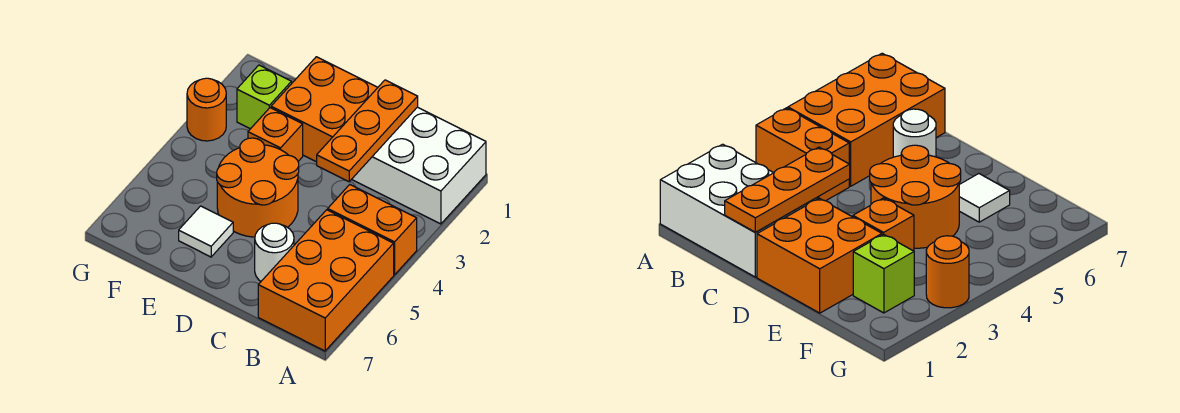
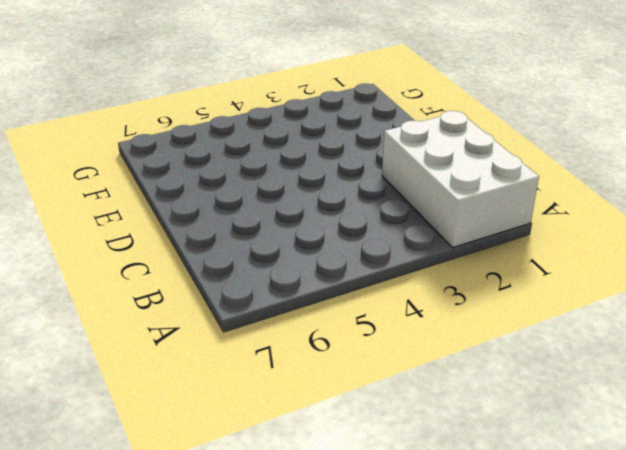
none -> orange 1x2 brick [328,185,417,275]
none -> orange 2x3 brick [258,210,394,351]

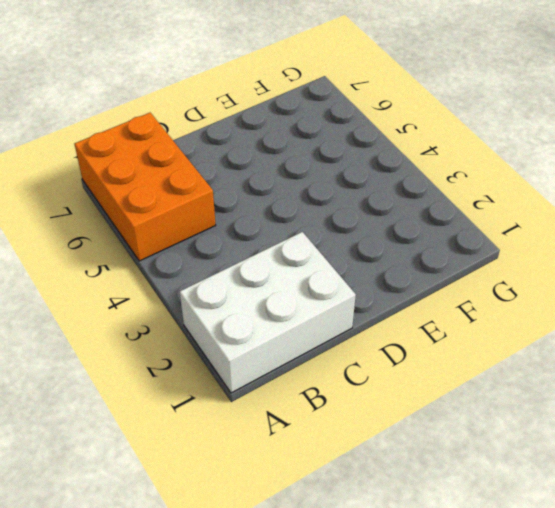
none -> orange 1x2 brick [328,185,417,275]
none -> white 1x1 round brick [255,223,294,281]

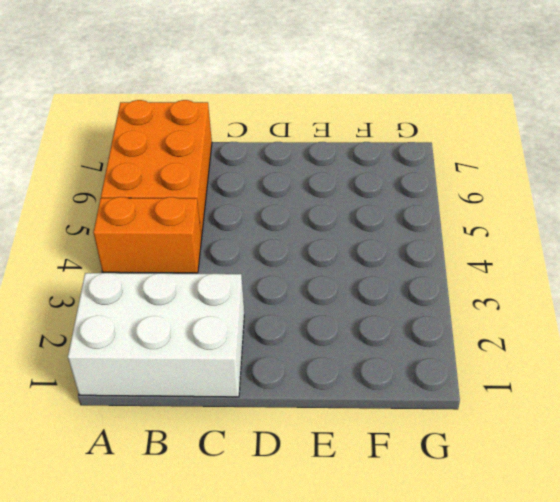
none -> white 1x1 round brick [255,223,294,281]
none -> orange 2x2 brick [271,57,378,162]

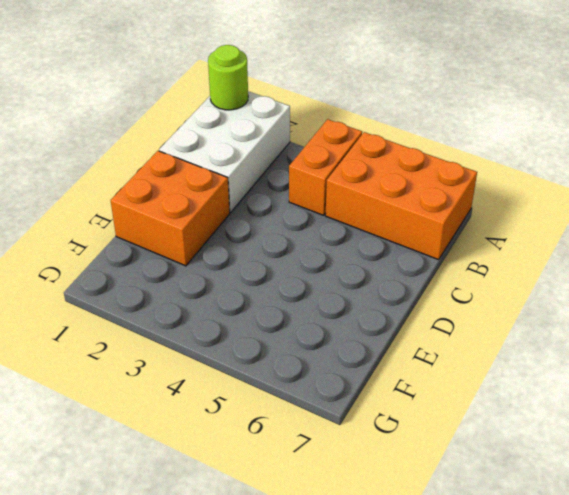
lime 1x1 round brick [208,45,248,110] -> none
none -> white 1x1 round brick [255,223,294,281]
none -> orange 2x2 round brick [217,138,299,237]

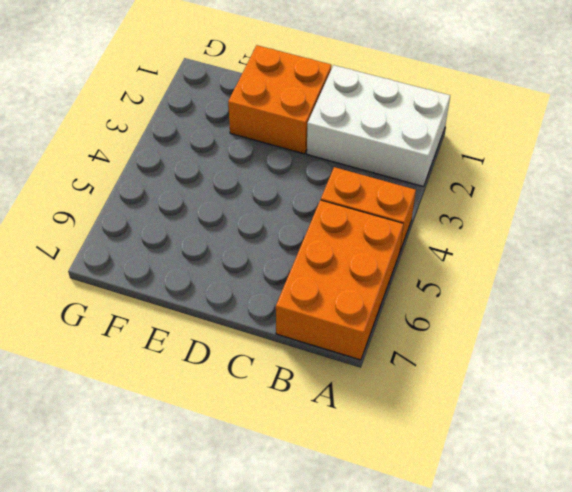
none -> white 1x1 round brick [255,223,294,281]
none -> orange 2x2 round brick [217,138,299,237]

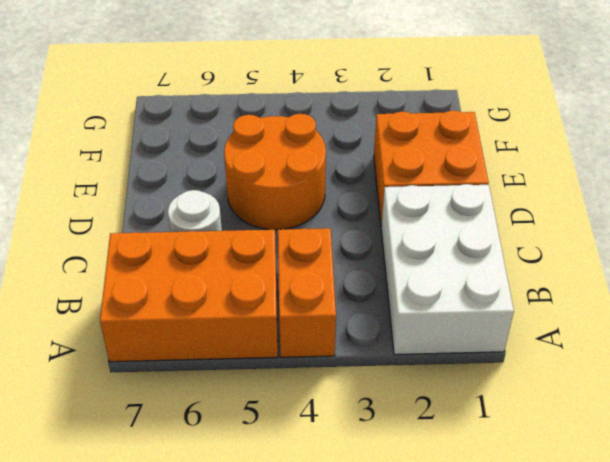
none -> orange 1x1 brick [248,108,303,161]
none -> white 1x1 tile [179,206,233,257]

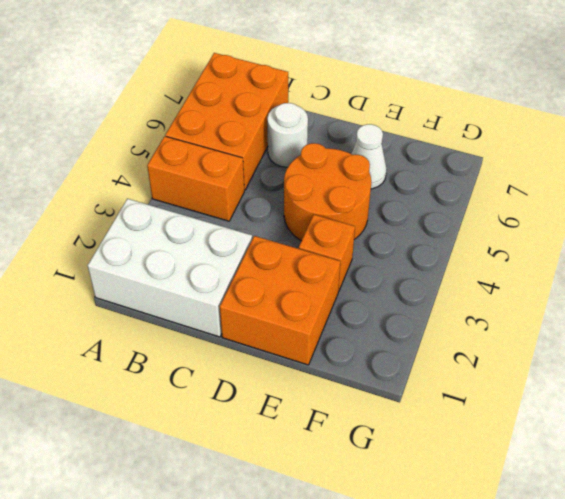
white 1x1 cone [352,124,387,189] -> white 1x1 tile [179,206,233,257]
none -> lime 1x1 brick [237,65,292,129]
none -> orange 1x1 round brick [187,78,226,141]

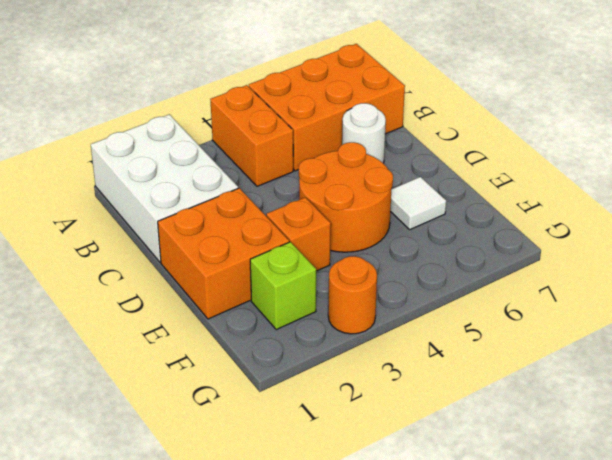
none -> orange 1x3 plate [317,80,418,182]

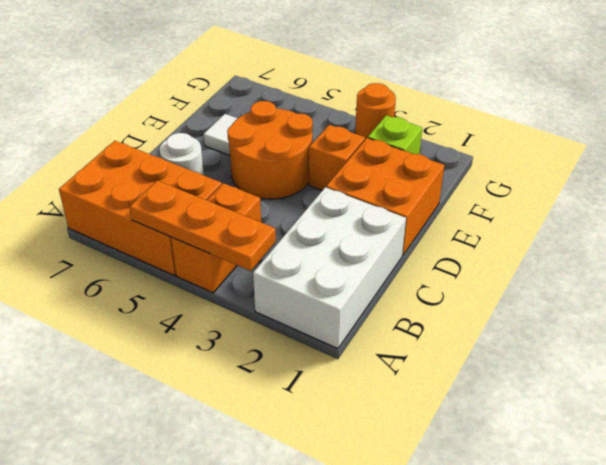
orange 1x3 plate [130,181,276,271] -> orange 1x3 plate moved to [317,80,418,182]

